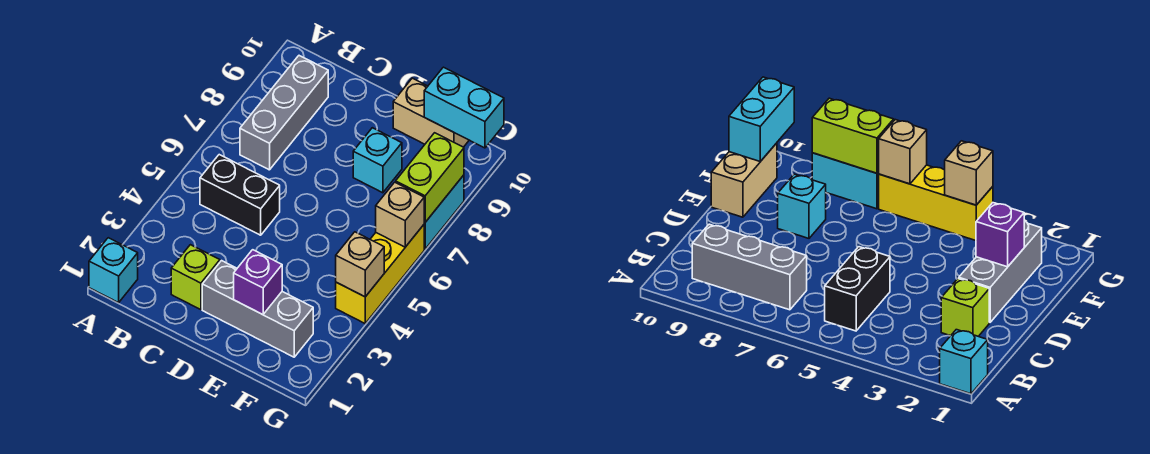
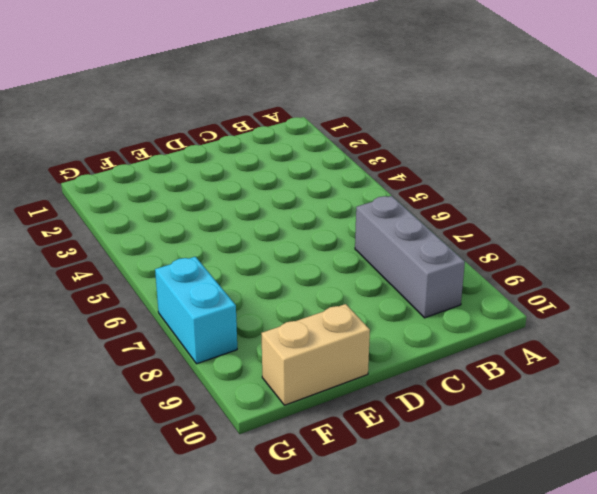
none -> cyan 1x1 brick [89,238,138,303]
none -> black 1x2 brick [200,155,280,235]
none -> lime 1x1 brick [171,245,220,310]

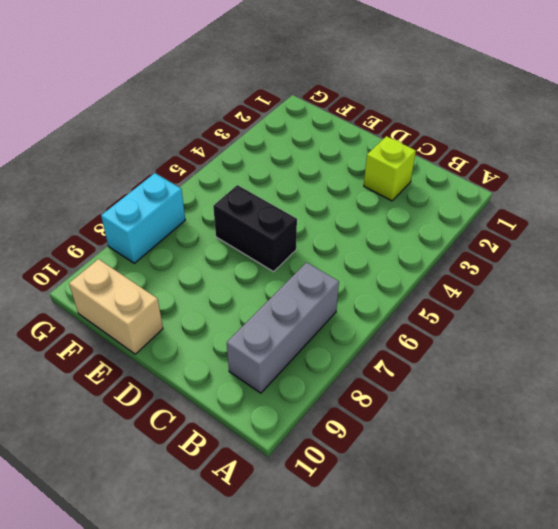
black 1x2 brick [213,185,297,272] -> black 1x2 brick moved to [200,155,280,235]
none -> cyan 1x1 brick [89,238,138,303]
none -> grey 1x3 brick [202,261,313,357]
none -> cyan 1x1 brick [353,128,402,193]

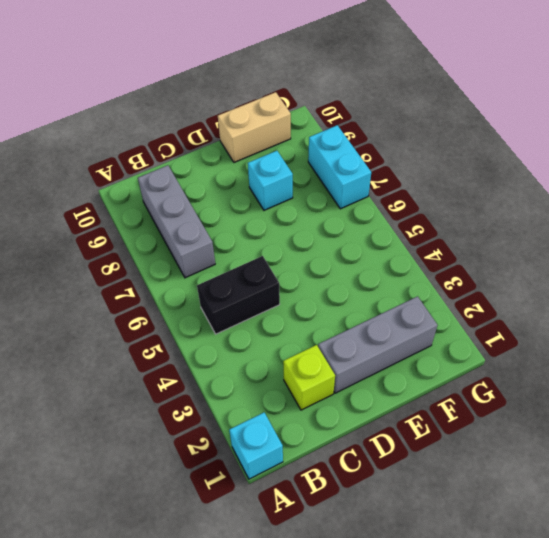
none -> yellow 1x3 brick [336,225,424,323]
none -> purple 1x1 brick [234,250,282,315]
none -> cyan 1x2 brick [424,67,504,148]

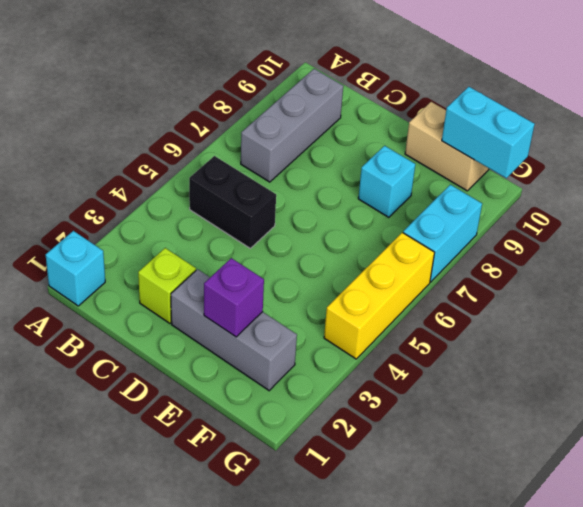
none -> tan 1x1 brick [336,232,384,297]
none -> tan 1x1 brick [376,182,425,247]
none -> lime 1x2 brick [396,133,464,222]

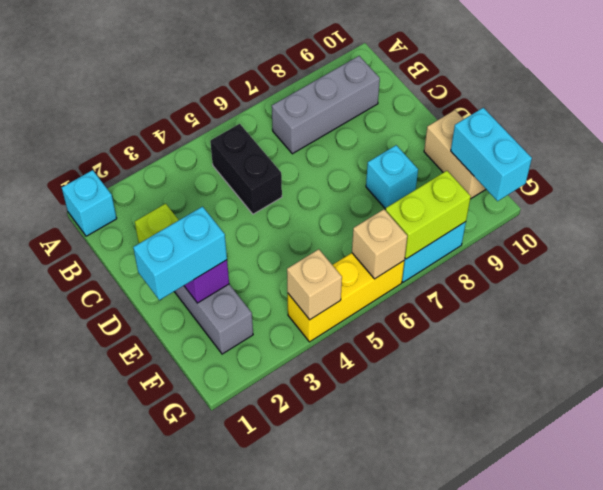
cyan 1x2 brick [133,207,227,300] -> none

